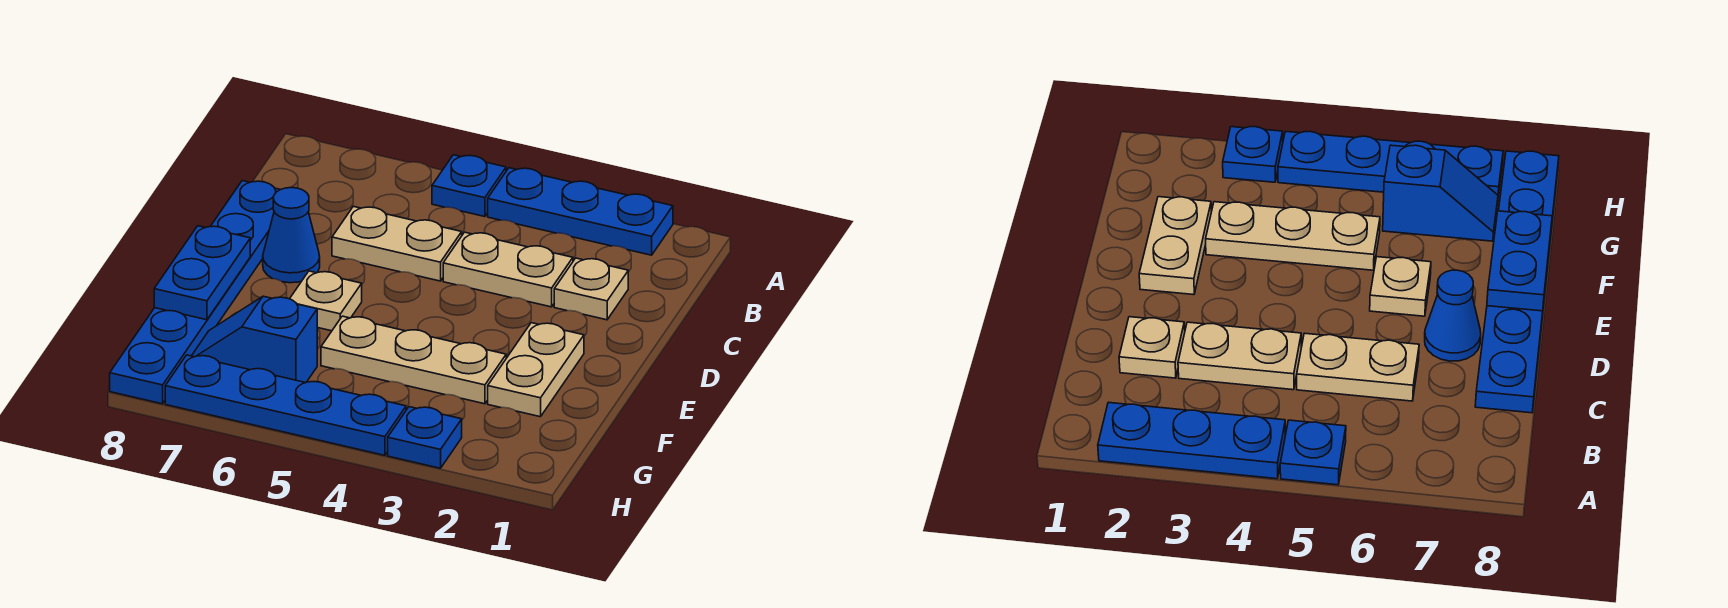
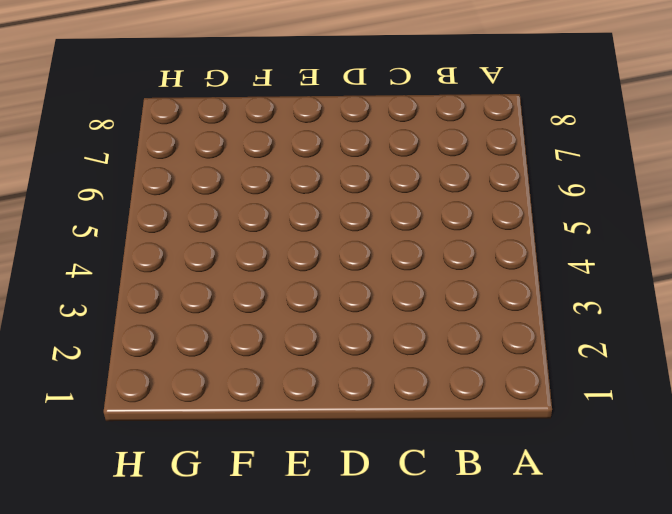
none -> blue 1x3 plate [488,168,673,255]
none -> blue 1x1 plate [432,155,506,217]
none -> tan 1x1 plate [554,258,628,320]

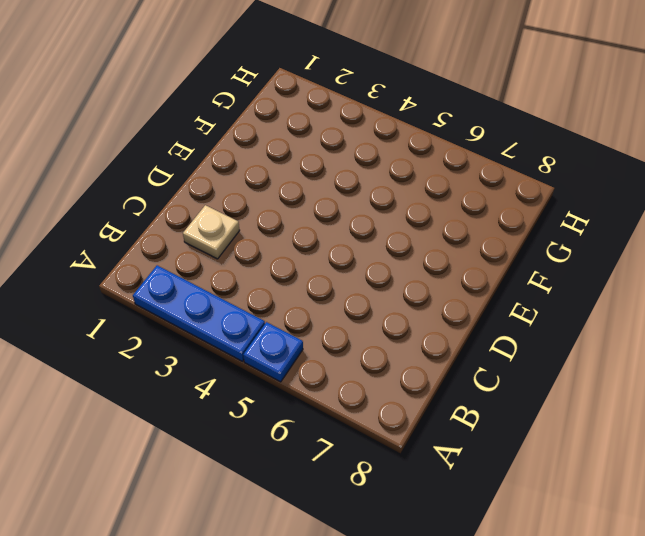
none -> tan 1x2 plate [443,232,573,307]
none -> tan 1x2 plate [332,206,462,281]
none -> blue 1x6 plate [110,181,280,404]

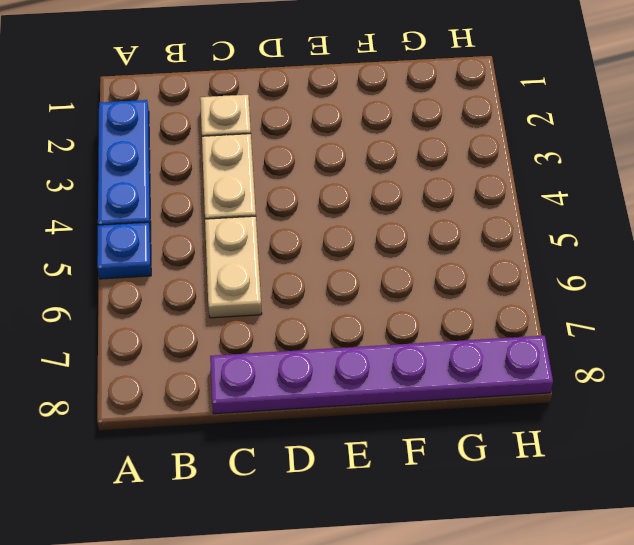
purple 1x6 plate [210,336,553,414] -> blue 1x6 plate [110,181,280,404]
none -> blue 1x1 cone [263,188,320,283]
none -> tan 1x2 plate [488,323,584,417]
none -> tan 1x1 plate [290,271,362,331]

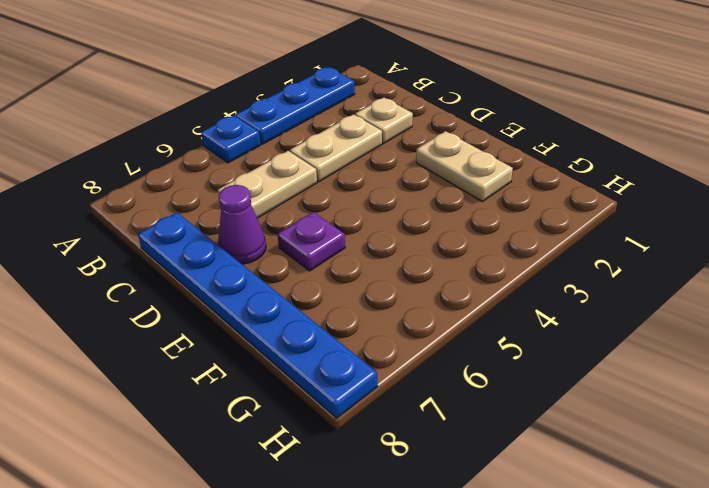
purple 1x1 cone [218,185,266,264] -> blue 1x1 cone [263,188,320,283]
purple 1x1 plate [277,212,345,271] -> tan 1x1 plate [290,271,362,331]
none -> tan 1x3 plate [321,316,506,404]
none -> blue 1x2 slope [192,296,317,383]
none -> blue 1x1 plate [388,407,462,468]

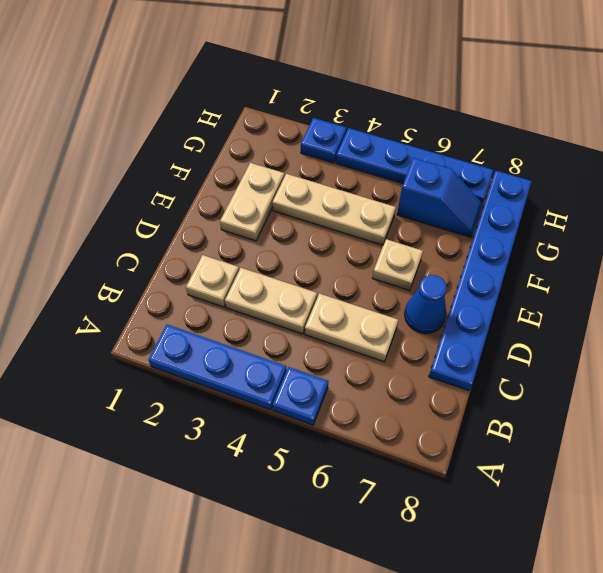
none -> blue 1x2 plate [154,226,250,320]

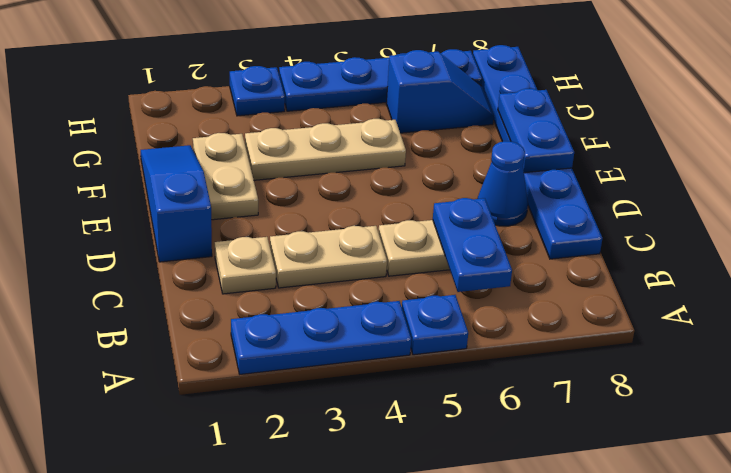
blue 1x2 plate [433,198,512,292] -> none
blue 1x3 slope [141,145,212,262] -> none
none -> tan 1x1 plate [290,271,362,331]

